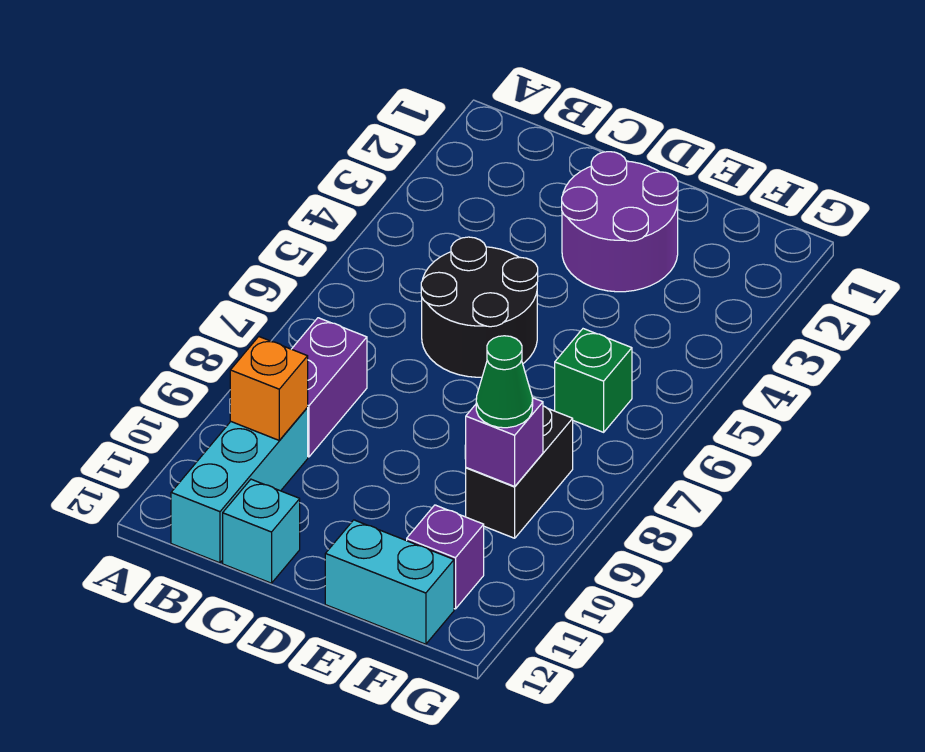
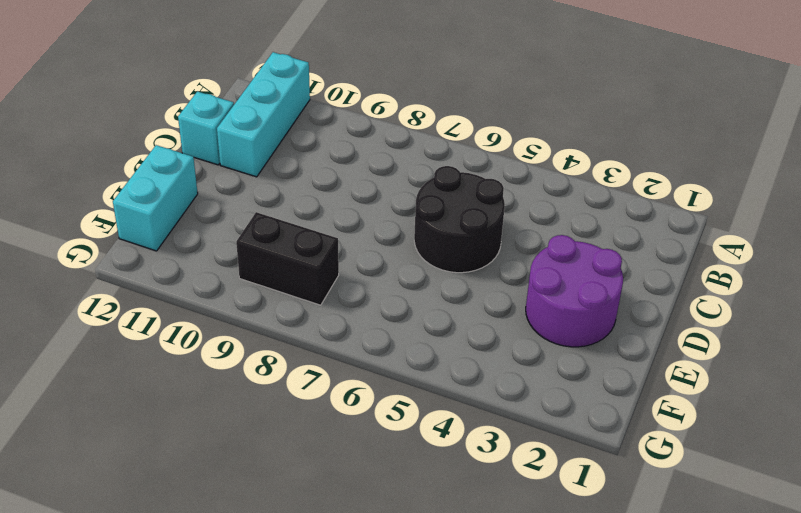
cyan 1x3 brick [217,52,310,177] -> cyan 1x3 brick turned to [171,408,308,563]
none -> purple 1x2 brick [292,318,367,457]
none -> green 1x1 brick [555,329,632,432]
none -> purple 1x1 brick [407,505,484,609]

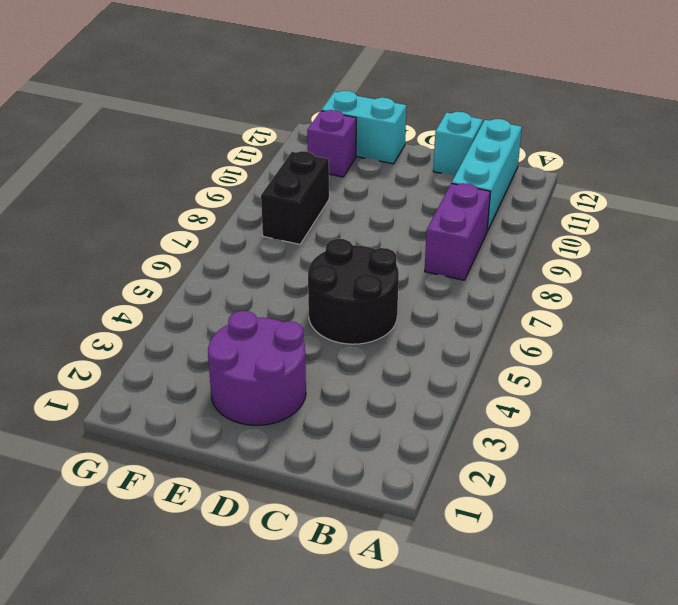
none -> green 1x1 brick [555,329,632,432]
none -> orange 1x1 brick [230,337,308,440]
none -> purple 1x1 brick [466,398,543,486]

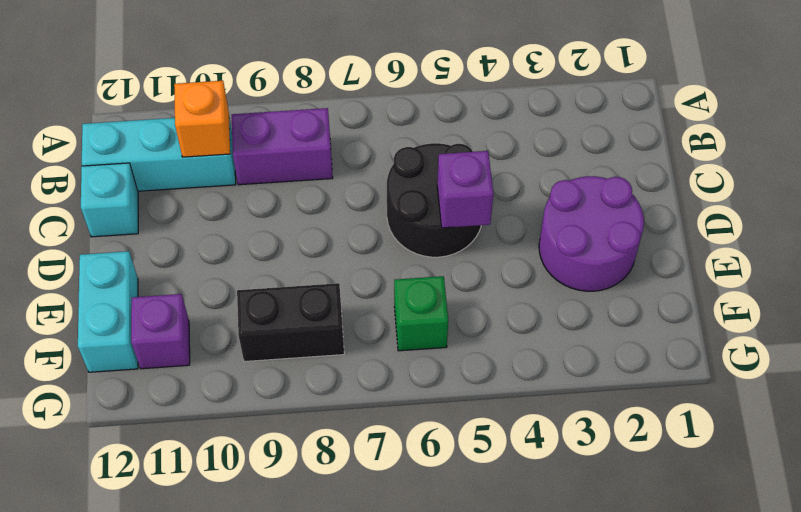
purple 1x1 brick [437,151,493,228] -> purple 1x1 brick moved to [466,398,543,486]
none -> green 1x1 cone [476,336,533,428]

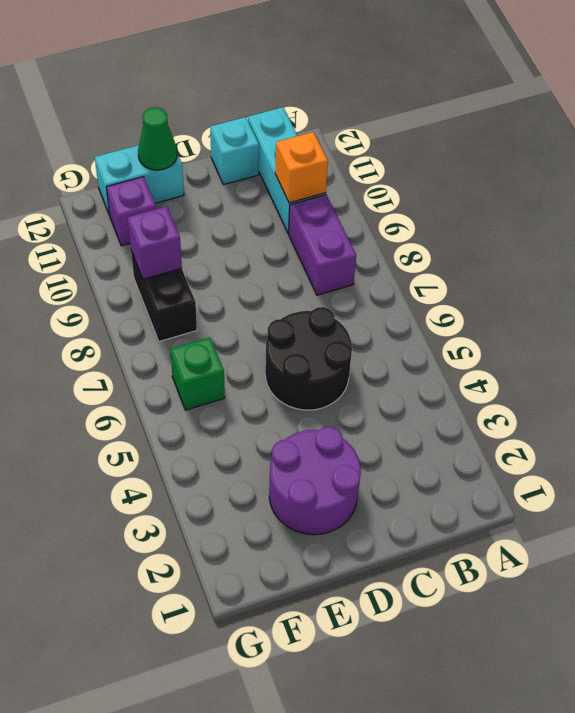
green 1x1 cone [138,107,177,170] -> green 1x1 cone moved to [476,336,533,428]

